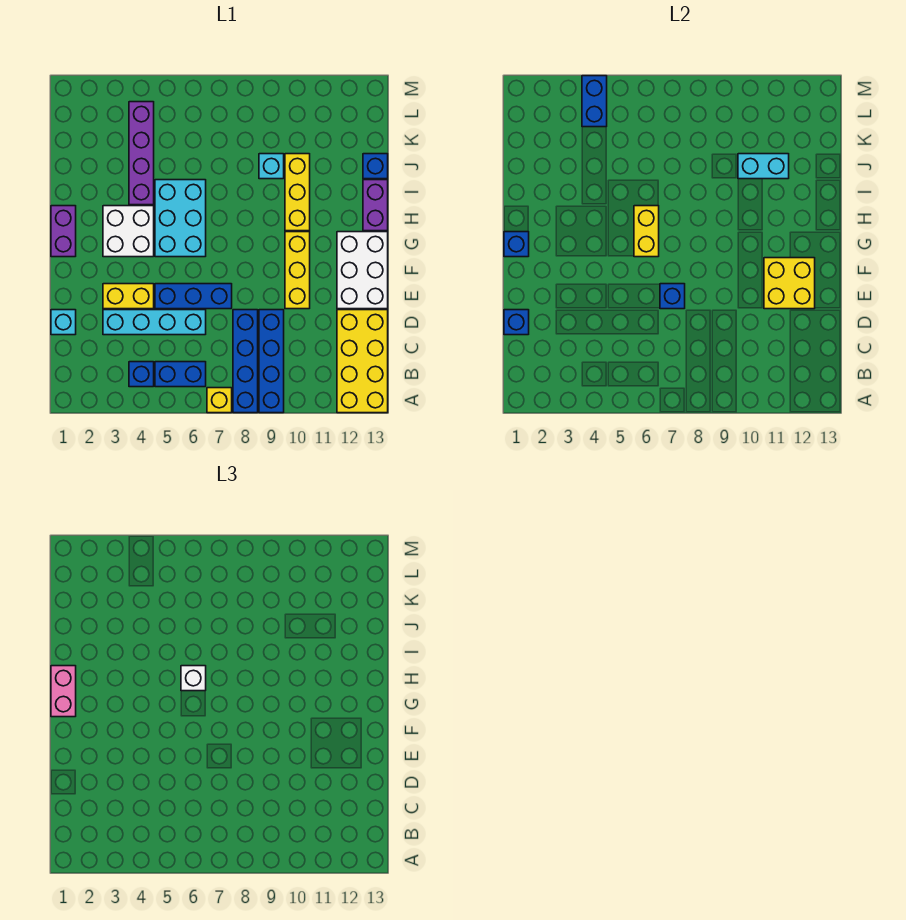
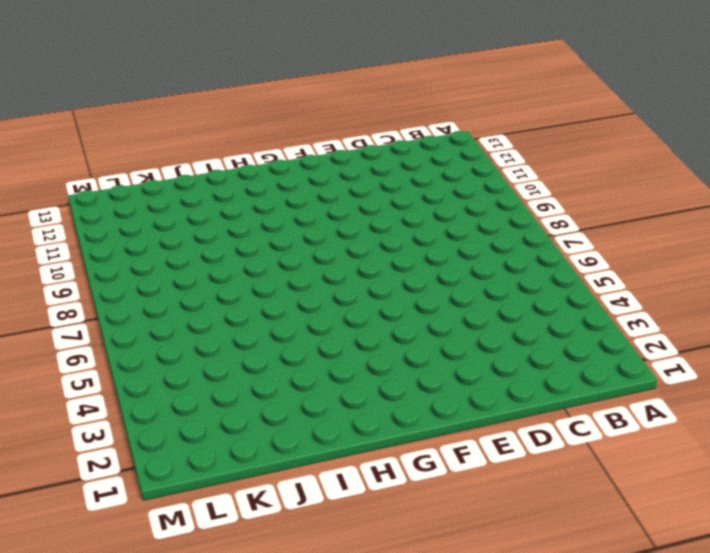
none -> yellow 1x1 brick [207,388,232,413]
none -> blue 1x4 brick [233,310,258,413]
none -> blue 1x4 brick [259,310,284,413]

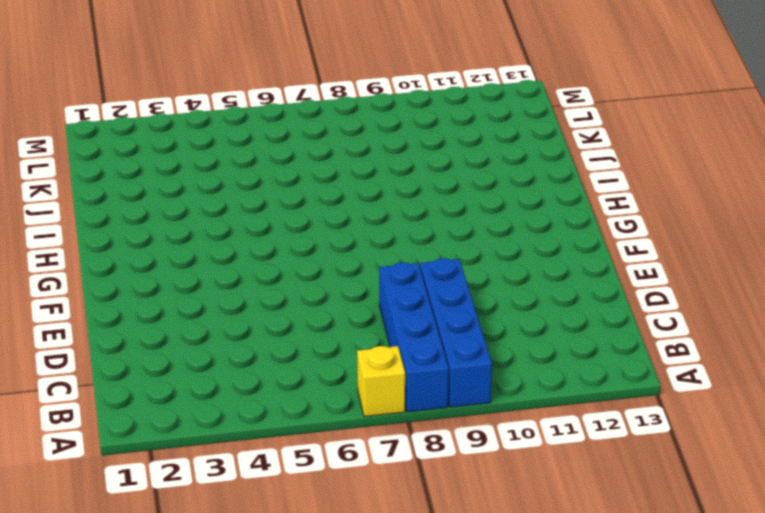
none -> yellow 2x4 brick [337,310,388,413]
none -> blue 1x1 brick [129,362,154,387]
none -> blue 1x2 brick [155,362,206,387]

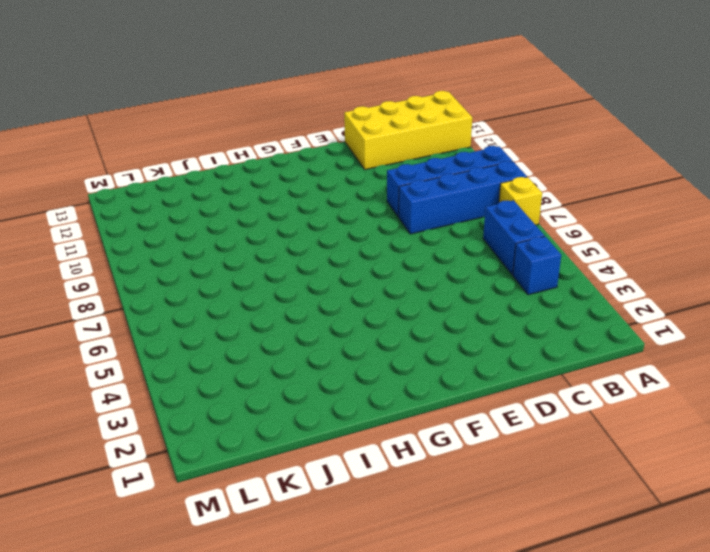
none -> cyan 1x1 brick [51,310,76,335]
none -> cyan 1x4 brick [103,310,206,335]
none -> yellow 1x2 brick [103,284,154,309]

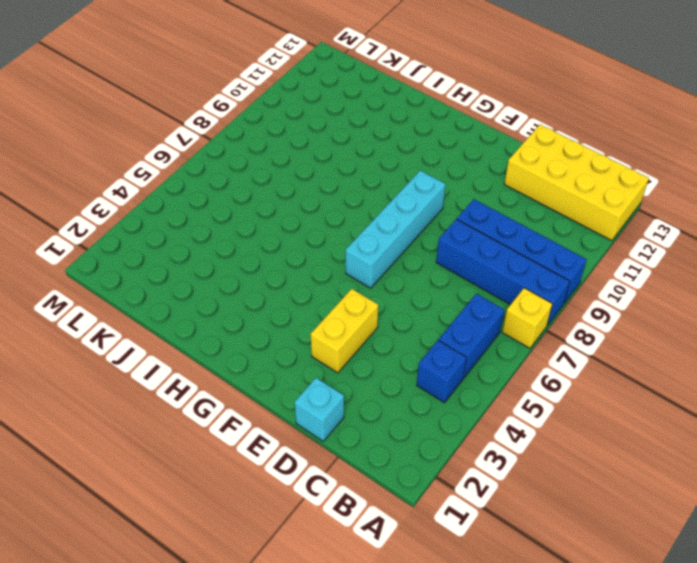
cyan 1x4 brick [346,170,445,288] -> cyan 1x4 brick moved to [103,310,206,335]
none -> blue 1x3 brick [155,284,232,309]
none -> yellow 1x3 brick [285,232,310,309]
none -> white 2x3 brick [337,232,388,309]

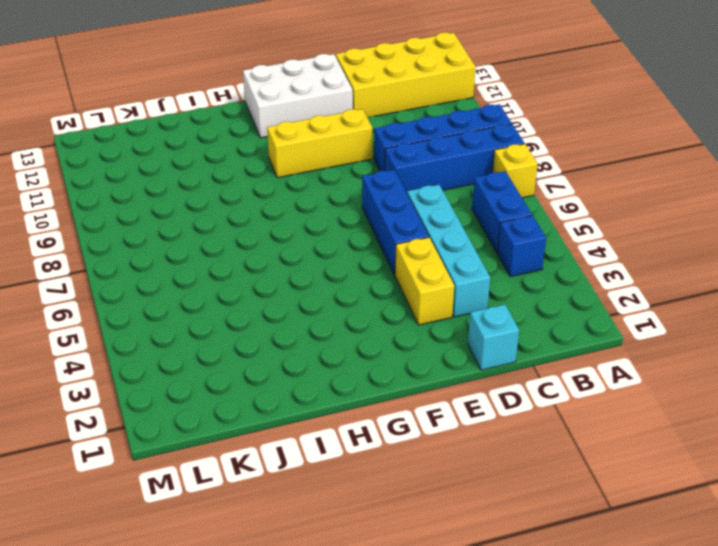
none -> purple 1x2 brick [51,206,76,257]
none -> white 2x2 brick [103,206,154,257]
none -> cyan 2x3 brick [155,180,206,257]

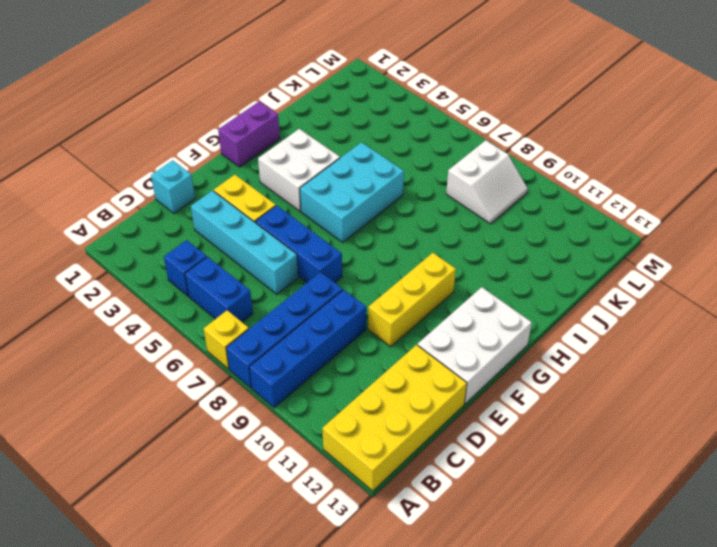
white 2x2 slope [446,140,528,224] -> none
none -> yellow 1x3 brick [285,154,310,231]
none -> purple 1x2 brick [363,180,388,231]
none -> purple 1x4 brick [129,102,154,205]

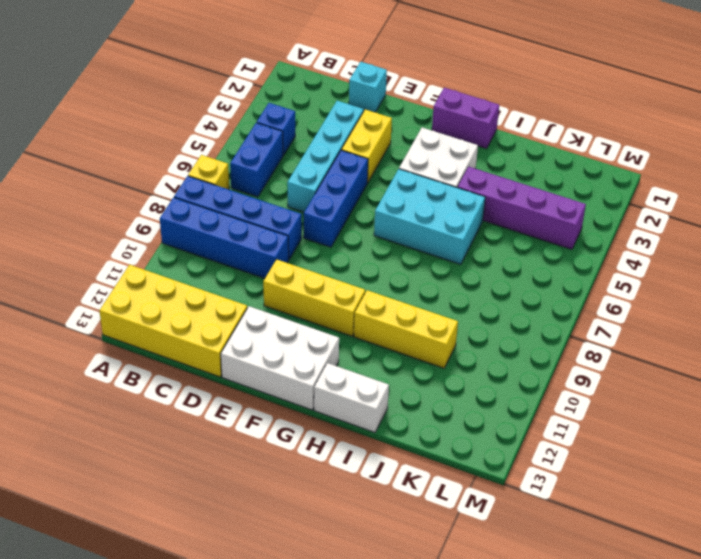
white 1x2 brick [314,363,389,432] -> purple 1x2 brick [363,180,388,231]
none -> cyan 1x1 brick [259,154,284,179]
none -> blue 1x1 brick [363,154,388,179]
none -> blue 1x1 brick [504,310,529,335]

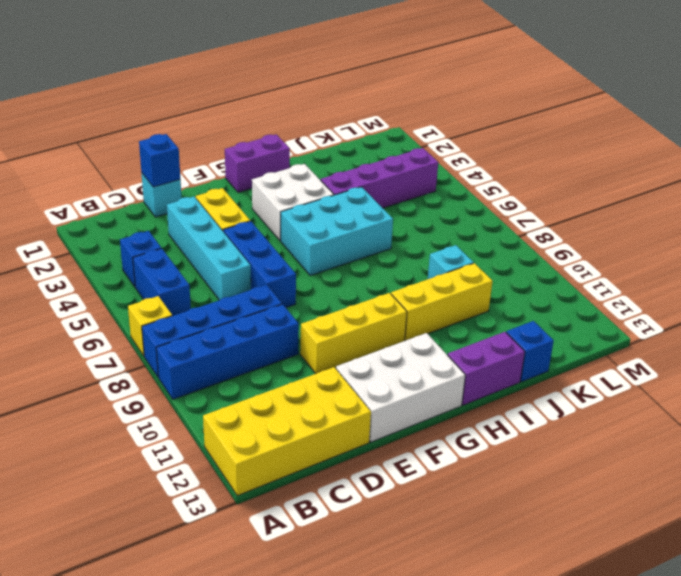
none -> blue 1x1 brick [660,284,685,309]
none -> yellow 2x2 brick [764,258,815,309]
none -> blue 1x1 brick [504,232,529,257]

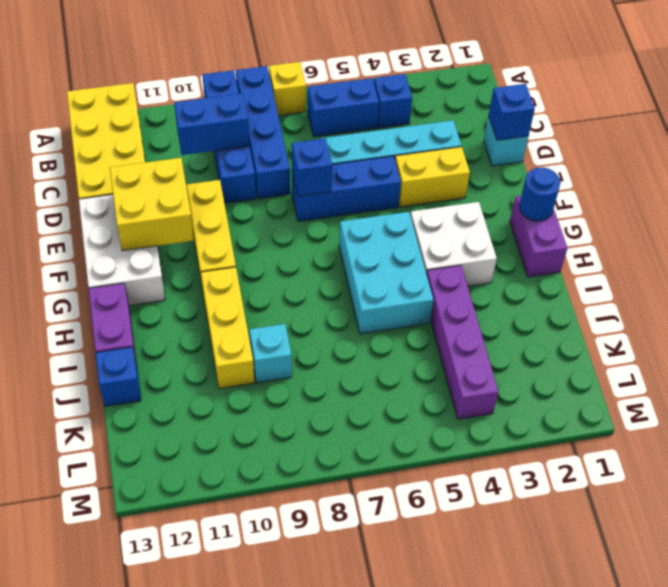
blue 1x2 brick [174,93,249,155] -> blue 1x2 brick turned to [582,76,607,127]
blue 1x1 round brick [519,168,560,221] -> blue 1x1 brick [504,232,529,257]
none -> yellow 1x2 brick [634,206,659,257]
none -> cyan 1x2 brick [738,154,789,179]
none -> pink 1x2 brick [51,666,76,717]

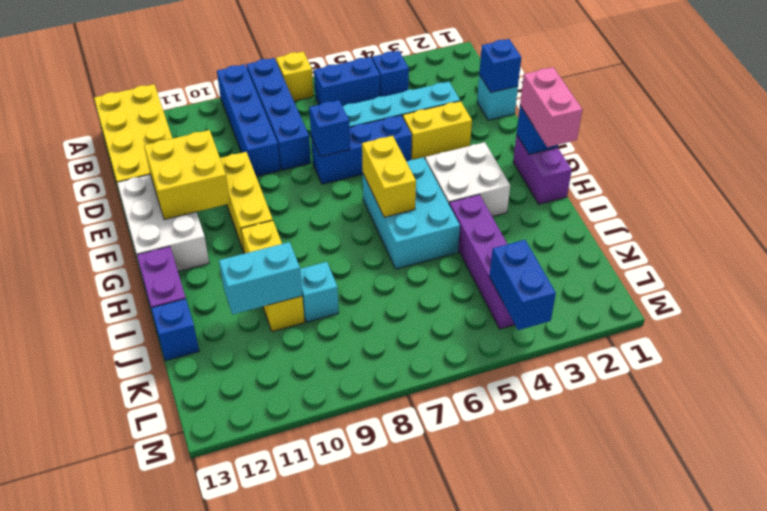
none -> white 1x1 brick [181,666,206,691]

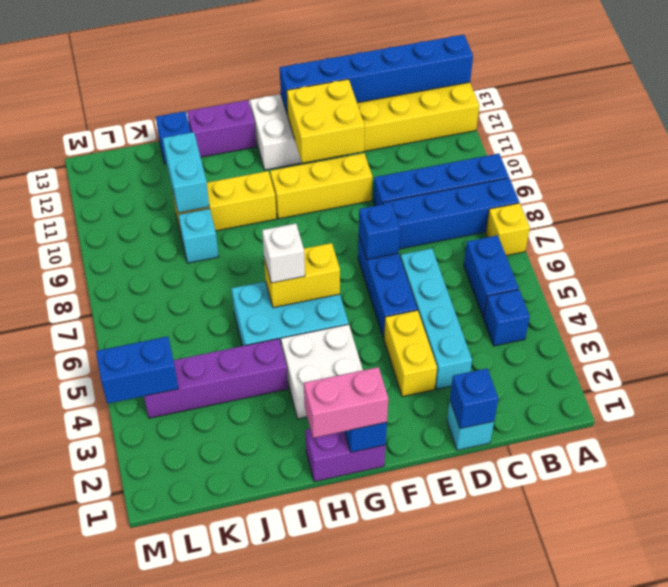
blue 1x6 brick [280,35,473,115] -> none

